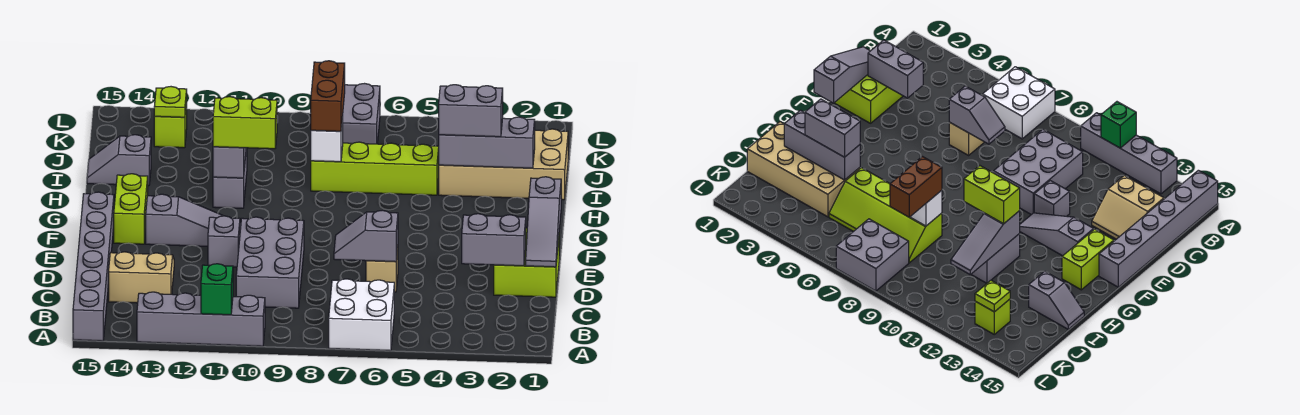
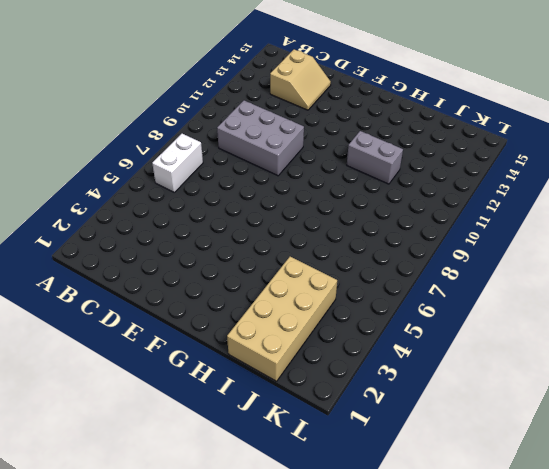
white 1x2 brick [152,134,203,192] -> white 2x2 brick [329,279,394,351]
none -> grey 1x4 brick [137,292,265,346]
none -> grey 1x6 brick [73,192,114,341]
none -> lime 2x2 brick [494,228,559,297]

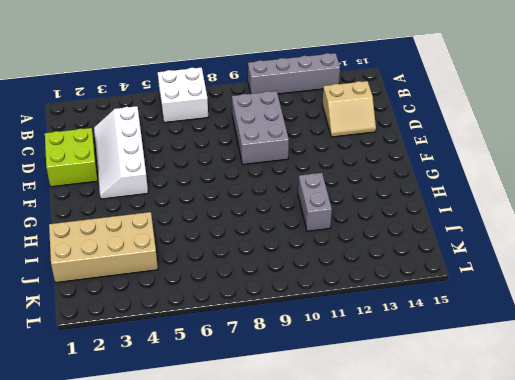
white 2x4 slope [94,106,148,199] -> none
none -> grey 1x6 brick [73,192,114,341]
none -> tan 1x1 brick [366,248,398,292]
none -> grey 1x1 brick [208,216,240,267]

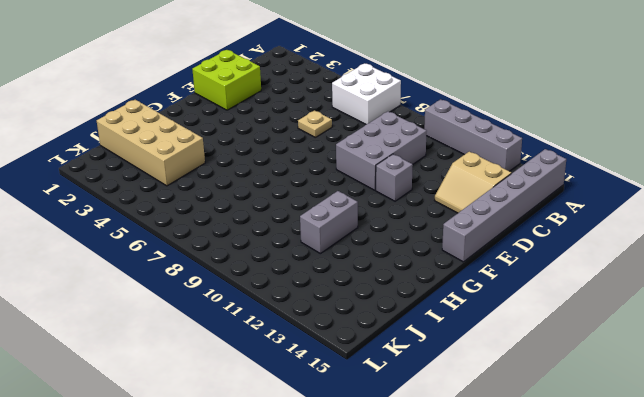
tan 1x1 plate [298,110,332,137] -> tan 1x1 brick [366,248,398,292]
none -> grey 1x3 slope [146,194,241,246]
none -> lime 1x2 brick [114,174,148,244]
none -> lime 2x4 slope [311,142,439,195]

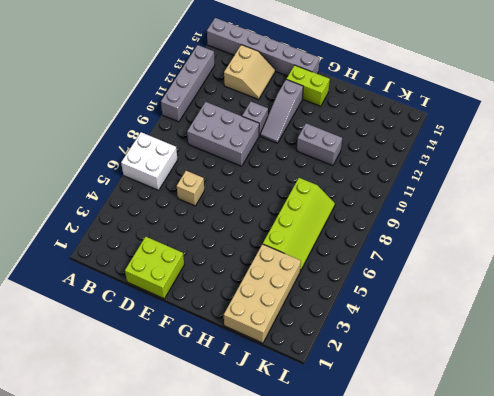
none -> grey 1x2 slope [87,135,151,186]
none -> grey 2x2 brick [343,84,380,144]
none -> lime 1x1 brick [154,100,187,148]

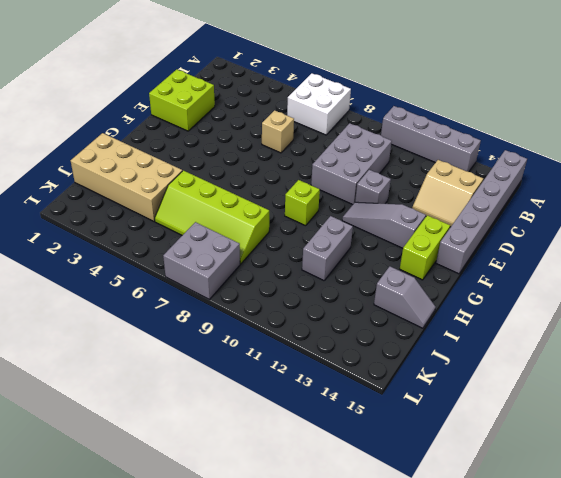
lime 1x1 brick [285,180,320,226] -> lime 1x1 brick moved to [154,100,187,148]
none -> green 1x1 brick [201,264,233,315]
none -> grey 1x3 slope [526,177,561,267]
none -> grey 1x2 brick [462,214,526,266]

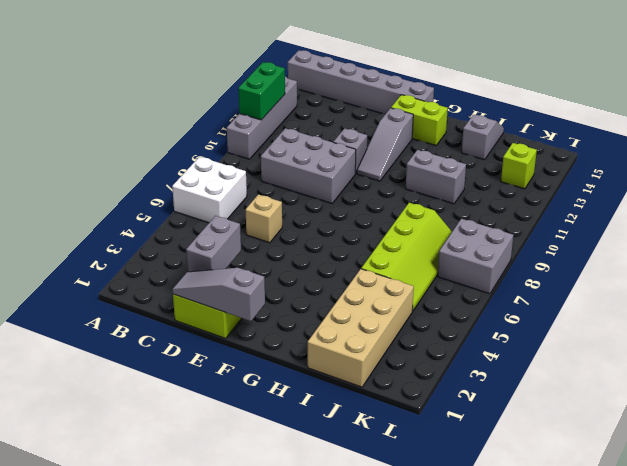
green 1x2 brick [238,62,285,120] -> green 1x1 brick [201,264,233,315]
none -> tan 2x2 slope [109,252,174,303]
none -> grey 1x2 slope [334,210,398,262]
none -> grey 1x3 slope [213,147,246,178]

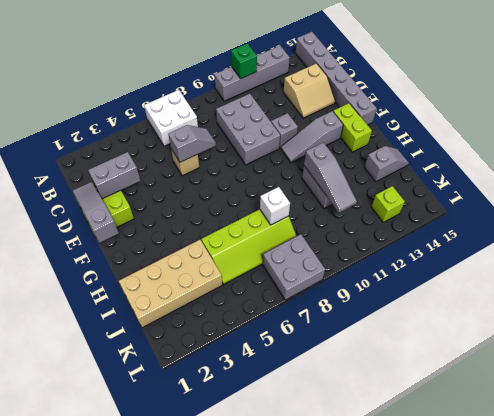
none -> grey 1x3 brick [439,117,535,168]
none -> lime 1x1 plate [154,87,187,117]
none -> lime 1x2 brick [213,97,277,149]

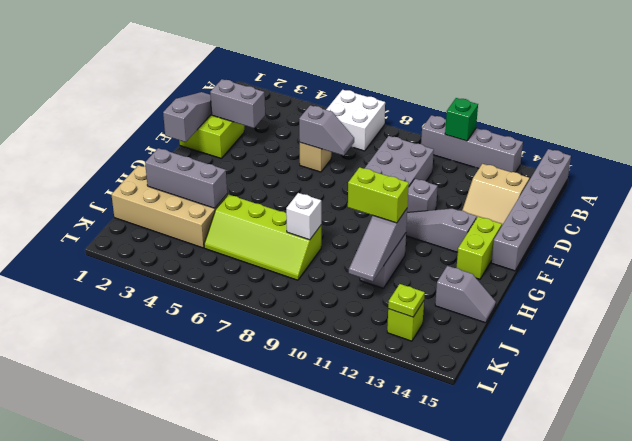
none -> grey 2x2 brick [343,84,380,144]
none -> grey 1x2 brick [439,85,503,137]
none -> brown 1x2 brick [311,61,345,131]

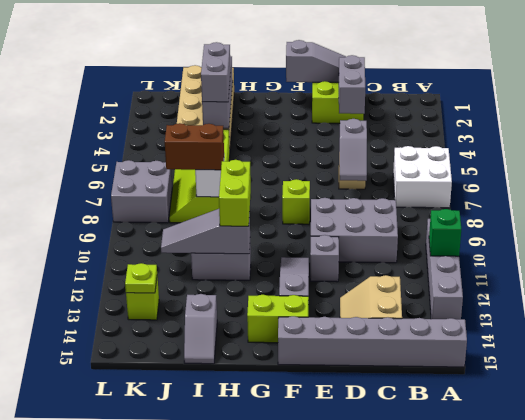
lime 1x1 brick [282,179,310,224] -> none

